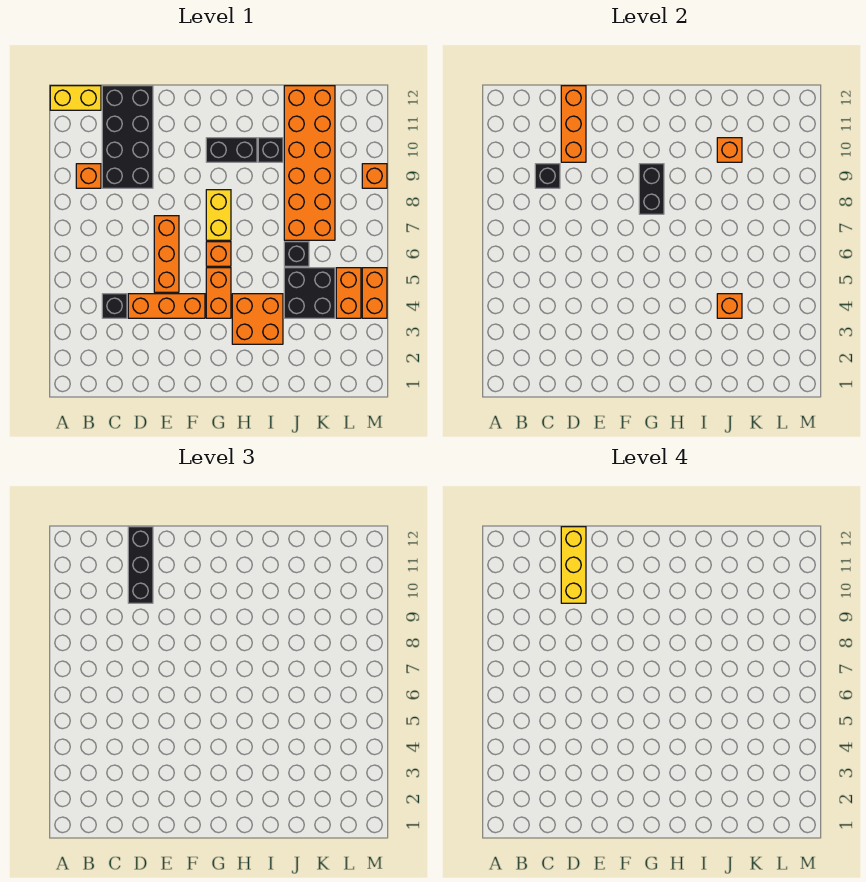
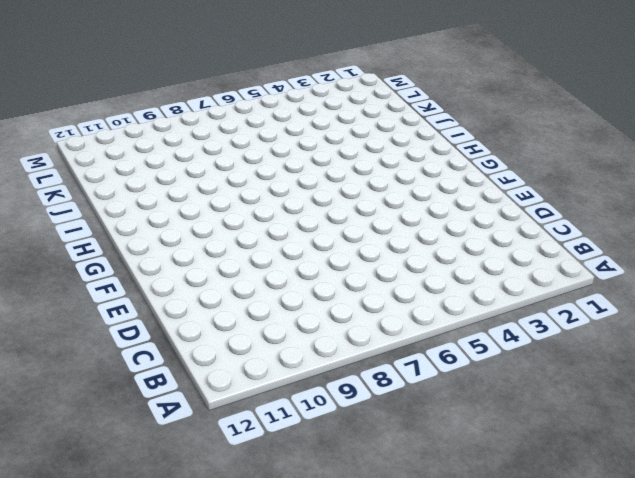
none -> yellow 1x2 brick [50,86,101,110]
none -> orange 1x1 brick [76,164,101,188]
none -> black 1x1 brick [102,294,127,318]

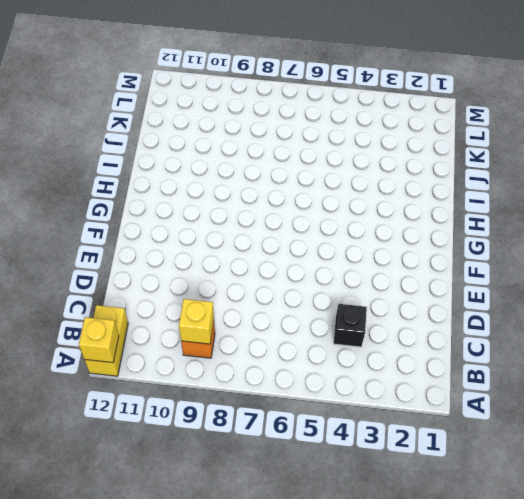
yellow 1x1 brick [79,317,119,363] -> none
yellow 1x1 brick [179,299,214,344] -> none
none -> black 2x4 brick [102,86,153,188]
none -> orange 1x3 brick [128,294,205,318]
none -> orange 1x3 brick [154,216,179,292]

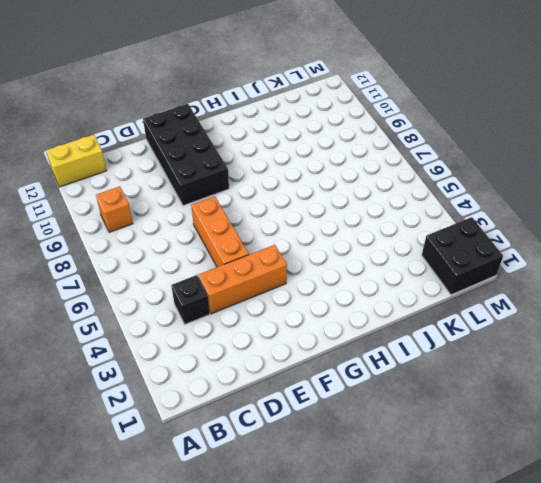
black 2x4 brick [143,104,229,206] -> black 2x4 brick moved to [102,86,153,188]
black 2x2 brick [422,217,503,295] -> black 2x2 brick moved to [284,268,335,318]
none -> orange 1x2 brick [206,268,231,318]
none -> orange 1x1 brick [206,242,231,266]
none -> yellow 1x2 brick [206,190,231,240]

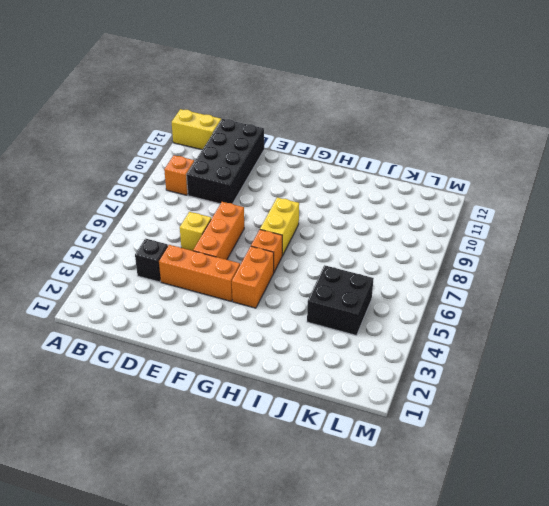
yellow 1x1 brick [180,212,211,251] -> none
none -> black 1x2 brick [206,138,257,162]
none -> orange 2x2 brick [232,294,283,344]
none -> black 1x1 brick [258,138,283,162]

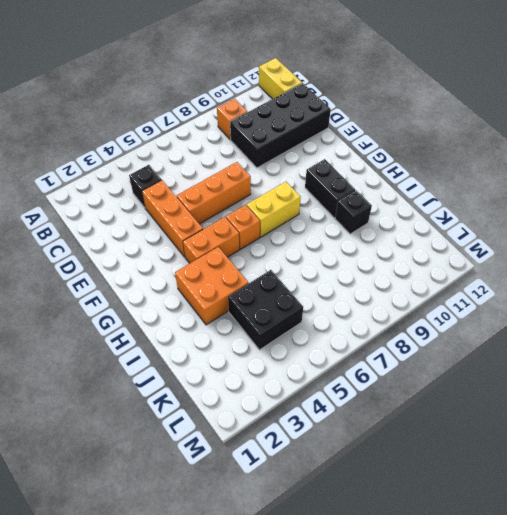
none -> black 1x1 brick [284,242,309,266]
none -> orange 2x6 brick [284,86,335,240]
none -> orange 1x2 brick [336,268,361,318]

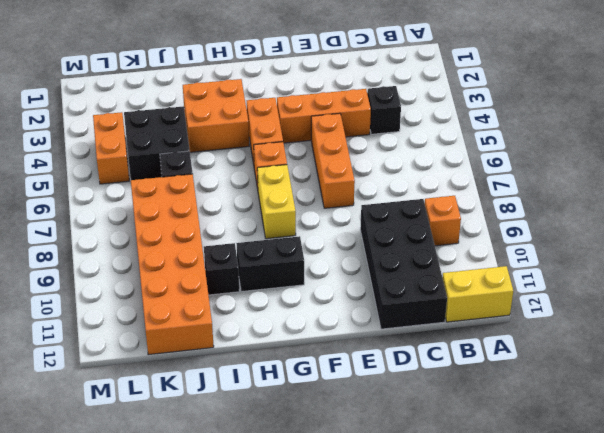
none -> orange 1x2 brick [362,268,387,318]
none -> orange 1x1 brick [362,164,387,188]
none -> black 1x1 brick [535,164,560,188]

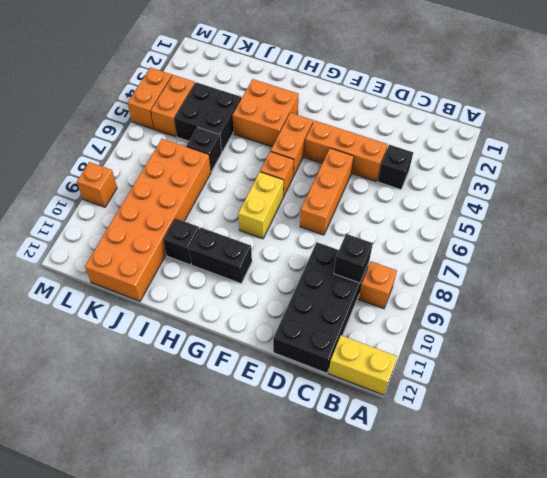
none -> orange 1x3 brick [561,86,586,162]
none -> black 1x2 brick [639,164,664,214]
none -> orange 1x1 brick [717,294,742,318]

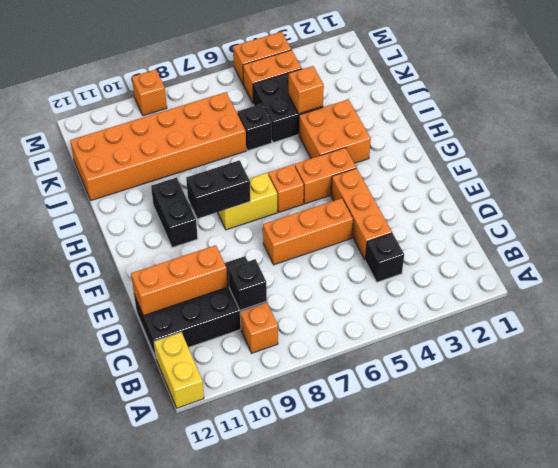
none -> black 1x1 brick [258,138,283,162]
none -> orange 1x1 brick [717,138,742,162]
none -> black 1x3 brick [128,527,153,603]

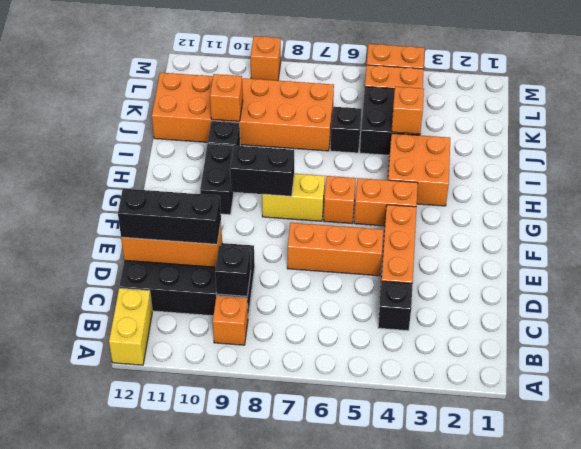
none -> yellow 1x3 brick [561,527,586,603]

